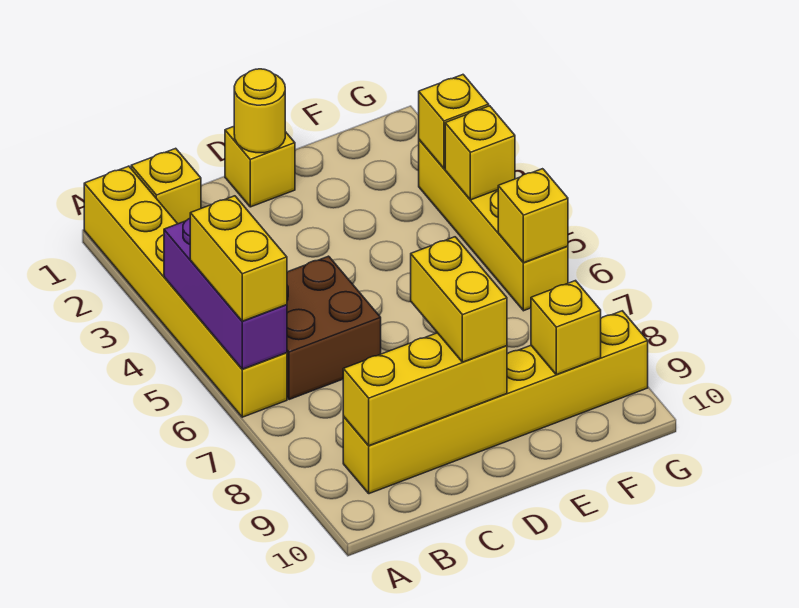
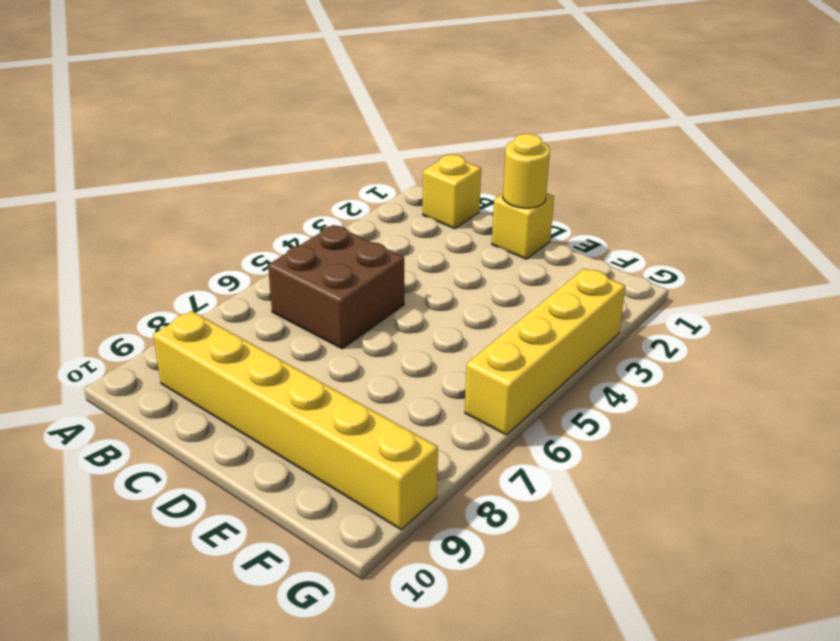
none -> yellow 1x6 brick [84,166,287,417]
none -> purple 1x3 brick [164,219,287,369]
none -> yellow 1x3 brick [343,333,507,446]

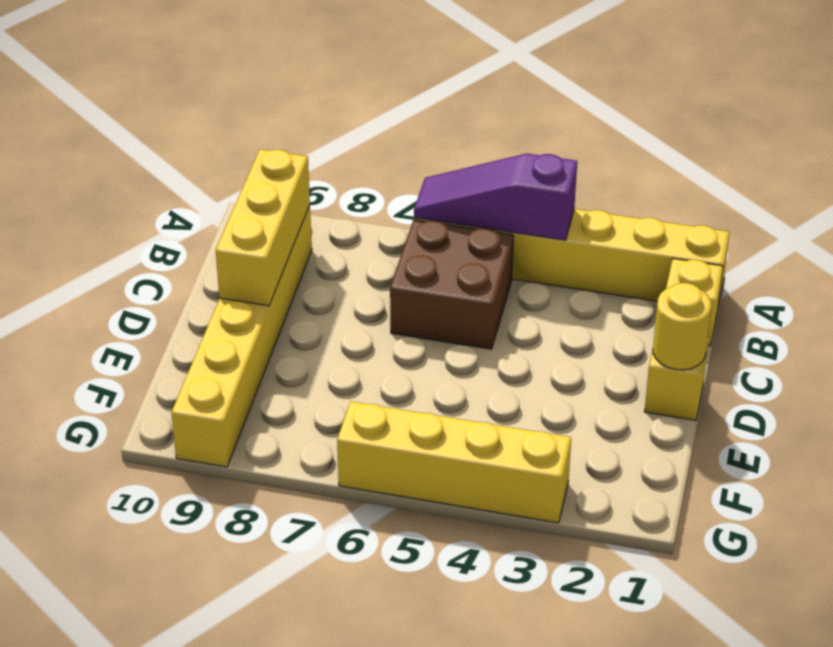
purple 1x3 slope [414,153,577,240] -> purple 1x3 brick [164,219,287,369]
none -> yellow 1x1 brick [531,281,601,375]
none -> yellow 1x1 brick [419,75,489,168]
none -> yellow 1x1 brick [445,106,515,200]

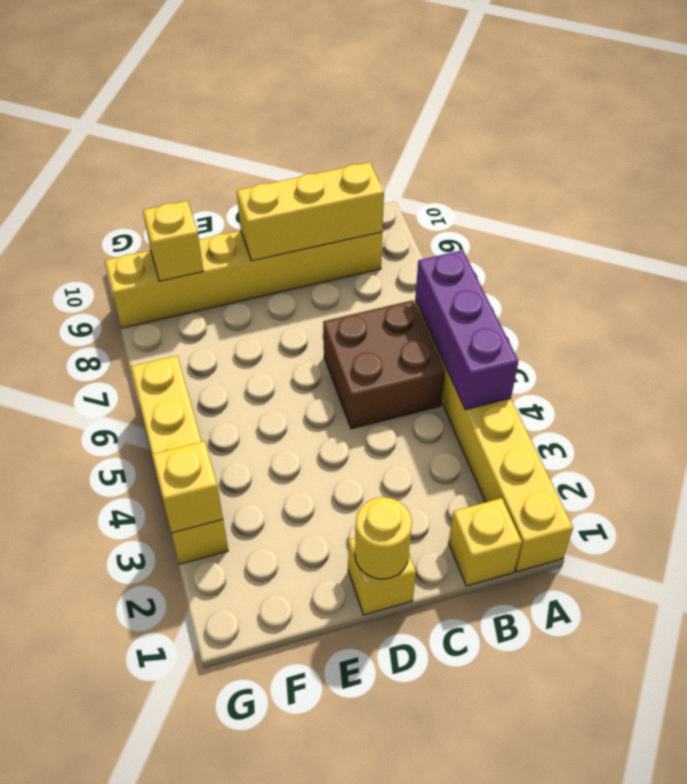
none -> yellow 1x1 brick [445,106,515,200]
none -> yellow 1x1 brick [498,169,568,263]
none -> yellow 1x2 brick [190,196,287,321]

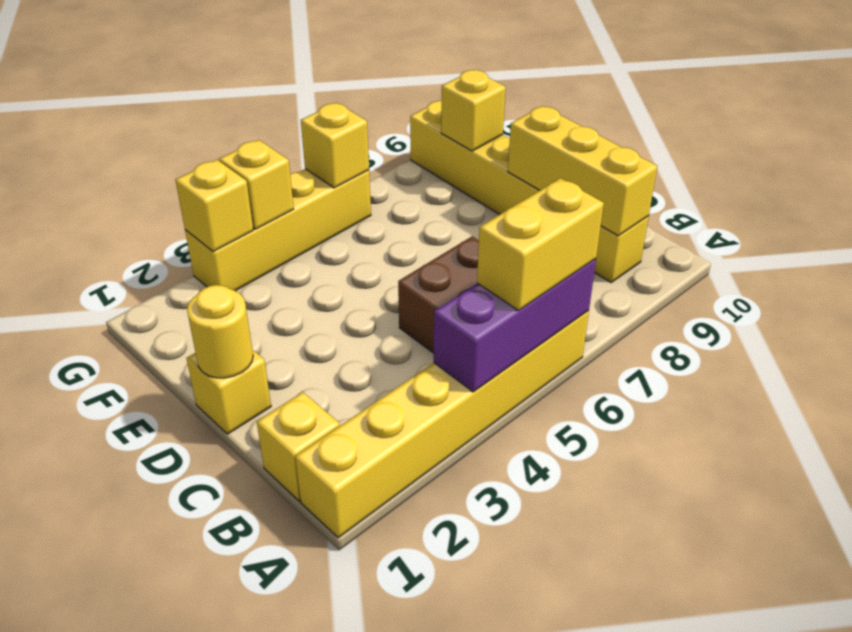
none -> yellow 1x2 brick [411,237,507,362]

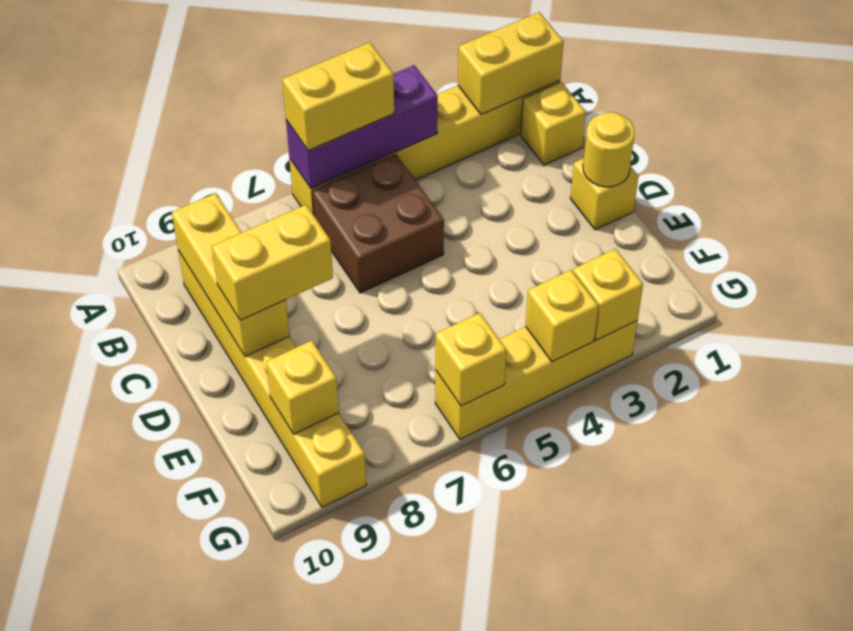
yellow 1x2 brick [458,12,564,115] -> none

